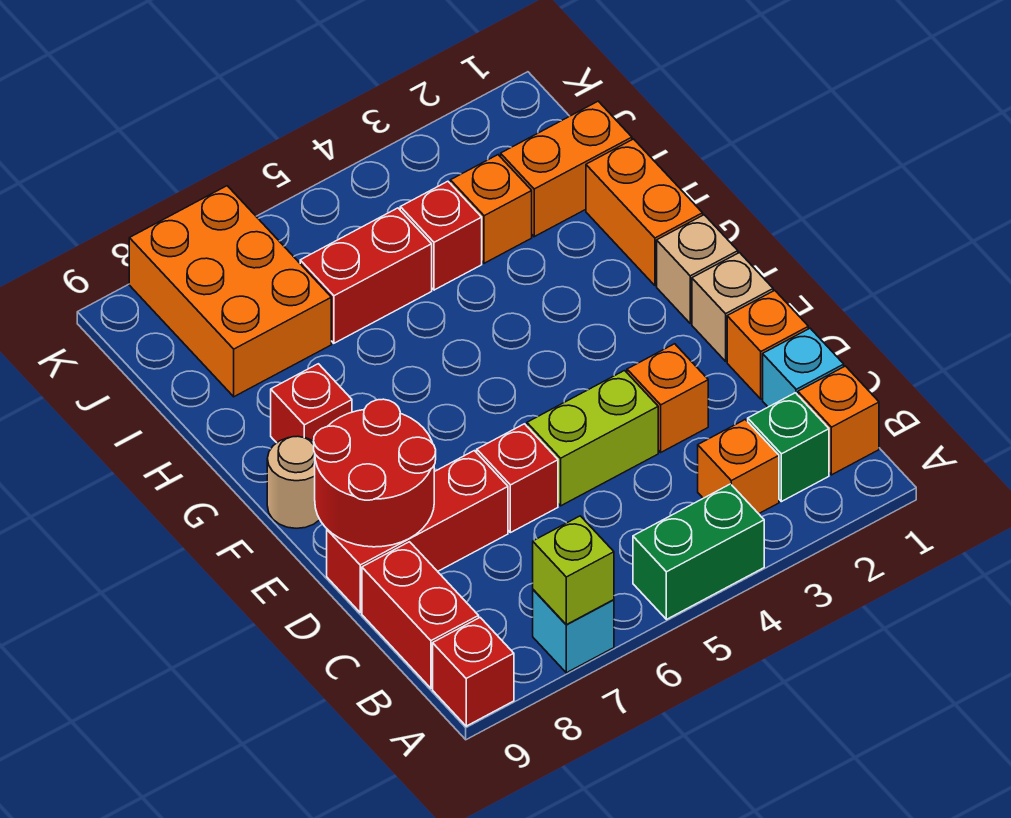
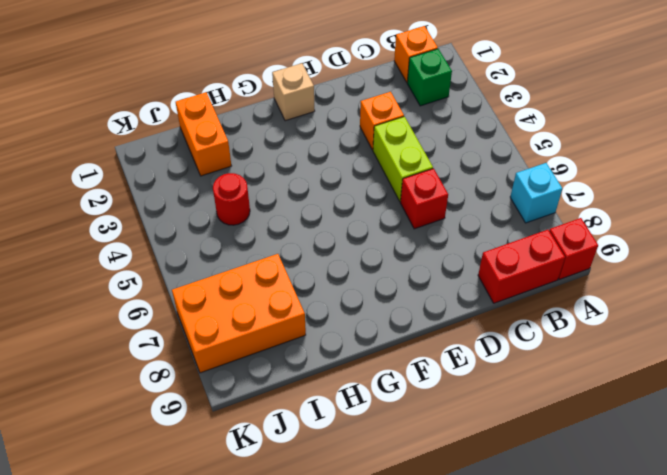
red 1x1 round brick [213,173,250,225] -> red 1x1 brick [400,181,482,290]
none -> green 1x2 brick [633,484,764,619]
none -> orange 1x1 brick [698,419,779,514]
none -> cyan 1x1 brick [763,328,844,407]

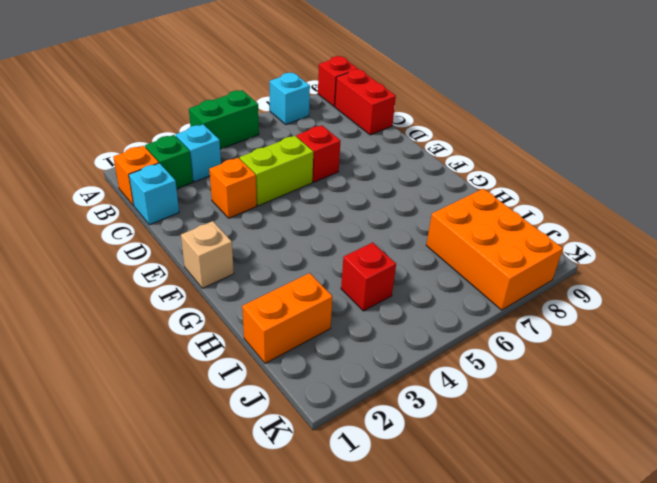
cyan 1x1 brick [176,124,221,182] -> orange 1x1 brick [698,419,779,514]
none -> orange 1x1 brick [727,290,808,399]
none -> red 1x3 brick [327,451,508,613]
none -> tan 1x1 brick [692,253,773,361]

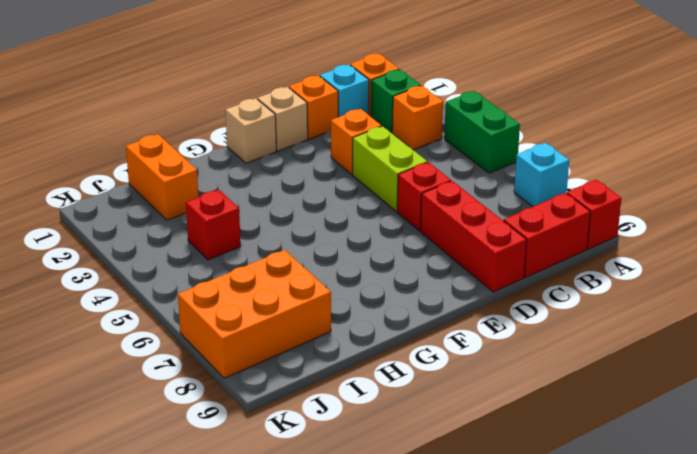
none -> tan 1x1 round brick [267,436,320,528]
none -> orange 1x2 brick [586,139,703,286]
none -> red 1x1 brick [271,364,352,443]

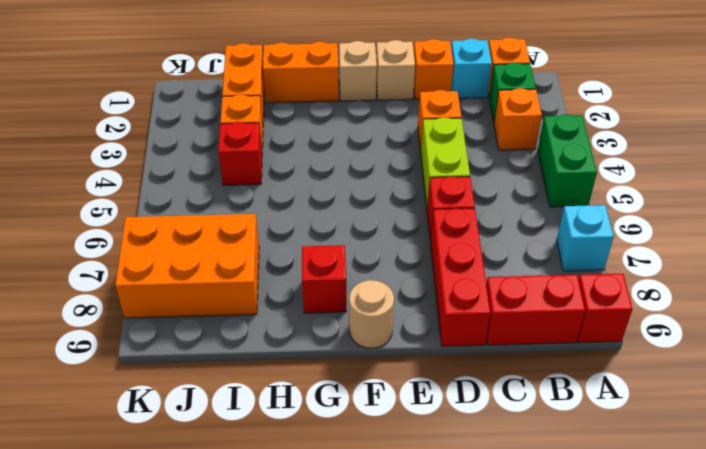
none -> red 1x2 brick [300,208,432,343]
none -> lime 1x1 brick [533,516,614,625]
none -> red 2x2 round brick [314,399,436,547]

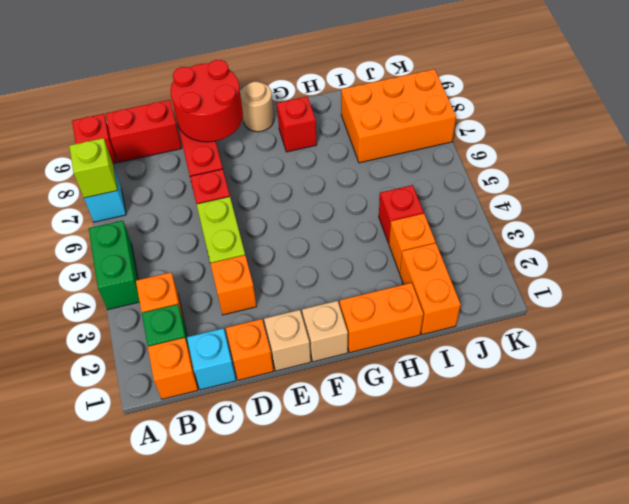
none -> red 1x2 brick [300,208,432,343]

